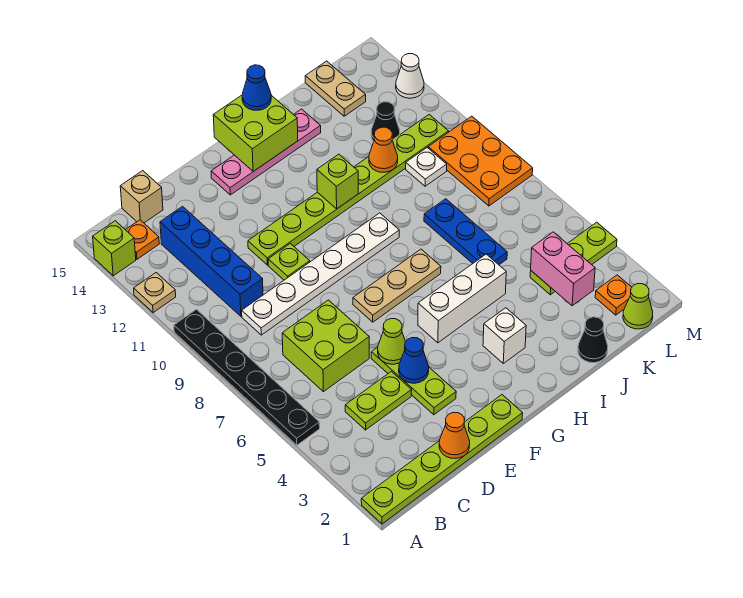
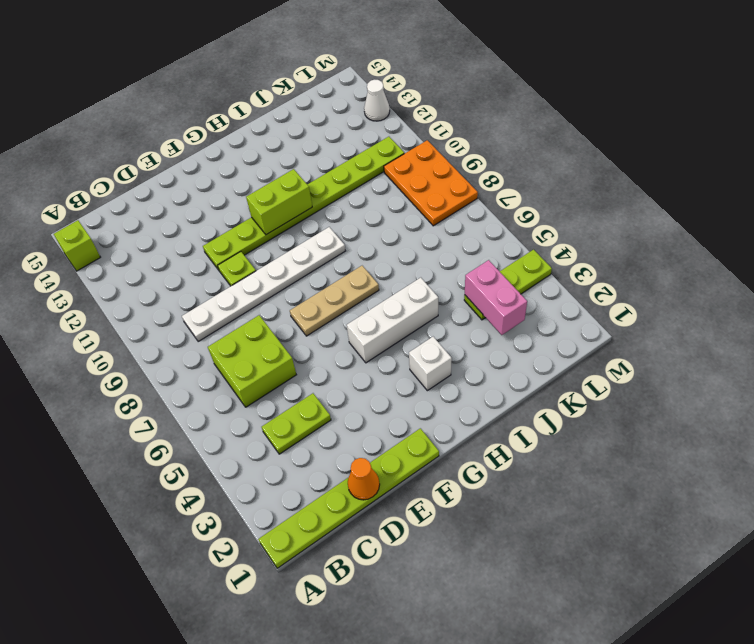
lime 1x2 brick [246,169,312,235] -> lime 1x1 brick [317,154,358,209]
none -> black 1x6 plate [174,309,320,445]
none -> tan 1x1 plate [134,273,176,313]
none -> orange 1x1 plate [126,220,159,259]
none -> blue 1x4 brick [160,207,263,316]

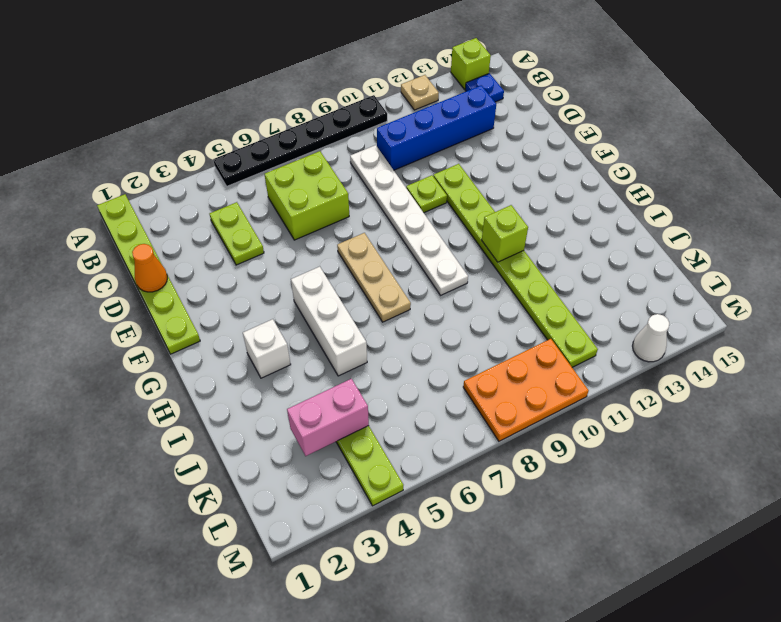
blue 1x1 plate [465,73,504,102] -> orange 1x1 plate [126,220,159,259]
none -> tan 1x1 brick [120,171,163,223]
none -> lime 1x3 plate [371,347,456,415]
none -> pink 1x4 plate [211,109,321,195]
none -> black 1x1 cone [578,317,608,363]

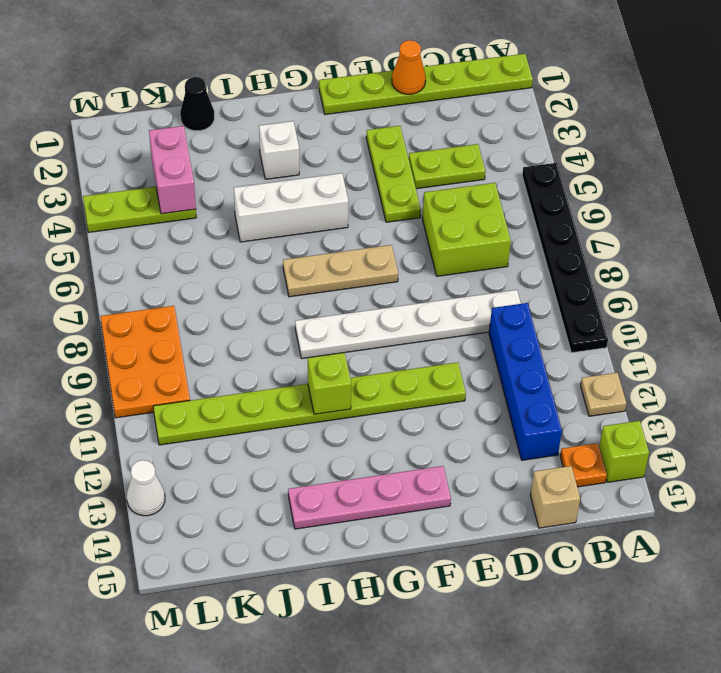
none -> lime 1x1 plate [268,243,310,280]
none -> blue 1x3 plate [424,199,507,265]
none -> white 1x1 plate [406,148,447,186]
none -> black 1x1 cone [371,102,400,141]

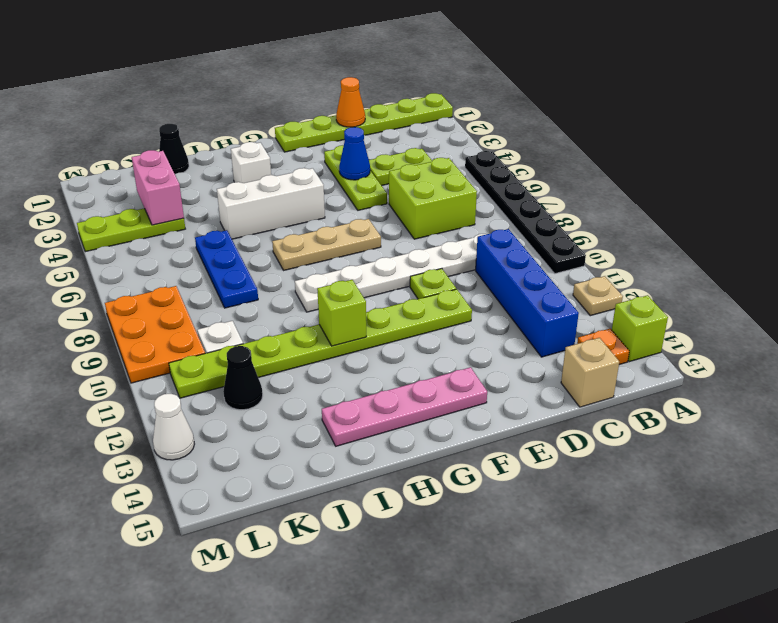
none -> tan 1x2 plate [305,61,366,116]
none -> lime 1x1 cone [623,284,653,329]
none -> orange 1x1 plate [595,275,632,315]
none -> lime 1x1 cone [378,319,406,364]

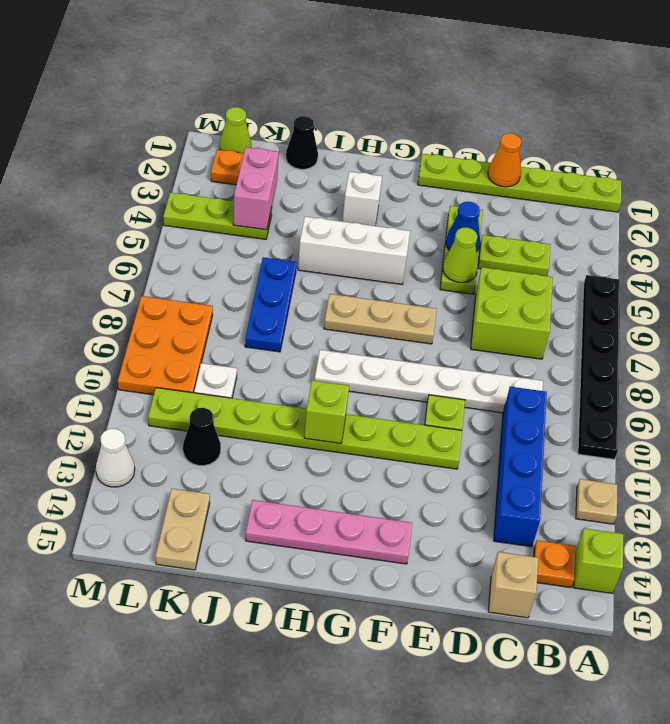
none -> lime 2x2 brick [213,95,298,172]
none -> orange 1x1 cone [369,127,398,172]
none -> blue 1x1 cone [242,65,271,110]

